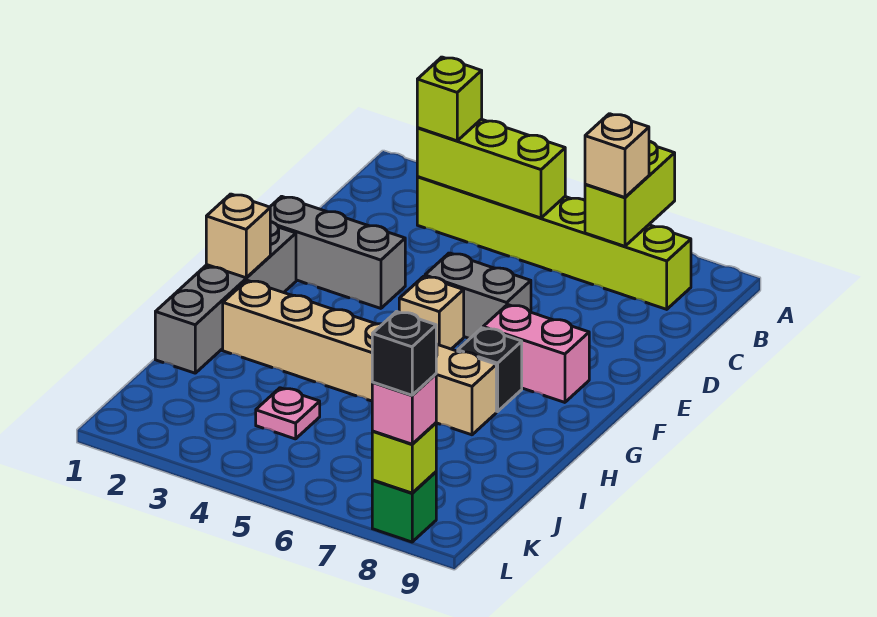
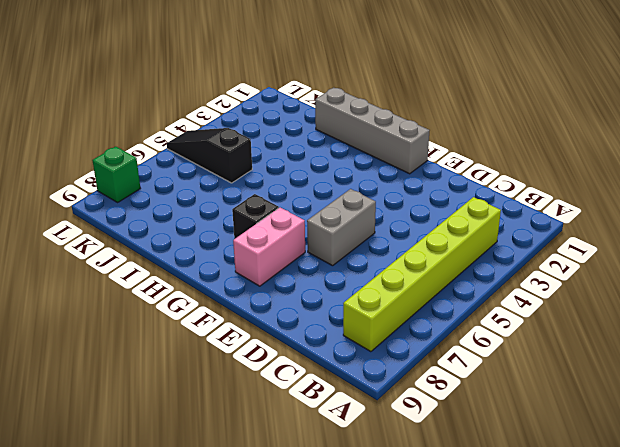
black 1x3 slope [167,128,252,183] -> none
none -> grey 1x3 brick [270,196,405,308]
none -> tan 1x1 brick [399,276,464,349]
none -> tan 1x6 brick [223,280,496,435]

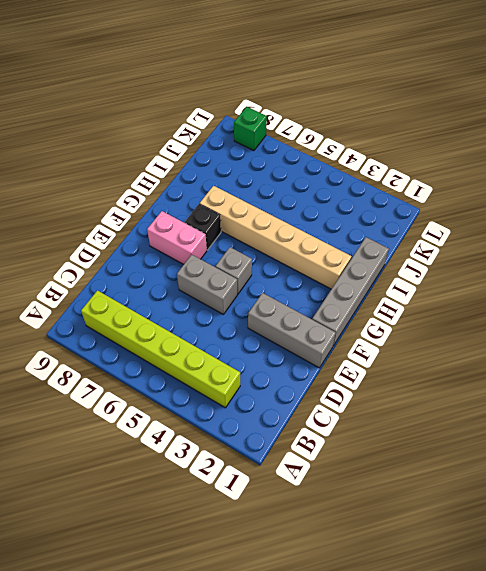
grey 1x1 brick [216,247,252,294] -> tan 1x1 brick [399,276,464,349]
none -> pink 1x1 plate [256,388,320,439]
none -> lime 1x2 brick [585,141,675,246]
none -> lime 1x3 brick [417,119,565,218]

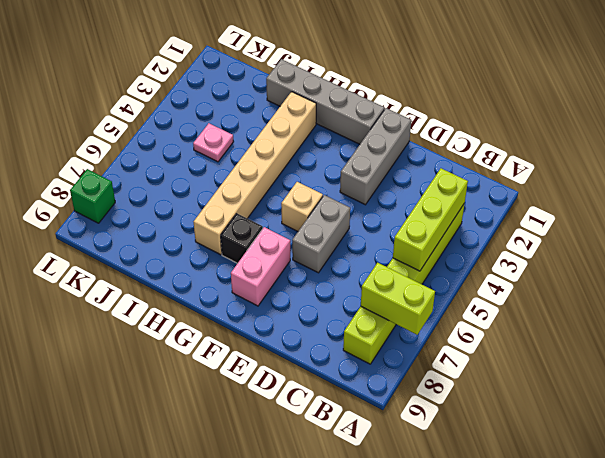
none -> tan 1x1 brick [206,194,270,278]
none -> lime 1x1 brick [372,423,436,493]
none -> lime 1x1 brick [417,57,482,141]

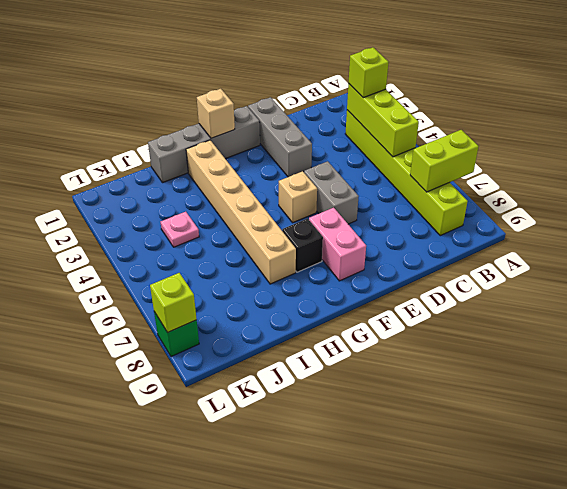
none -> tan 1x1 brick [585,114,649,197]
none -> pink 1x1 brick [372,374,436,444]
none -> black 1x1 brick [372,312,436,395]

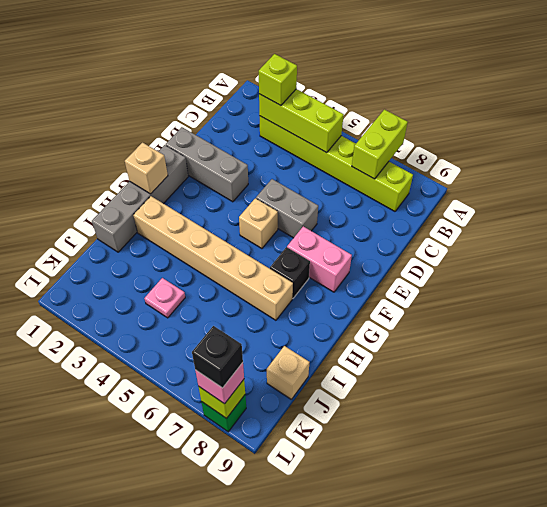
tan 1x1 brick [267,346,310,399] -> tan 1x1 brick moved to [585,114,649,197]

